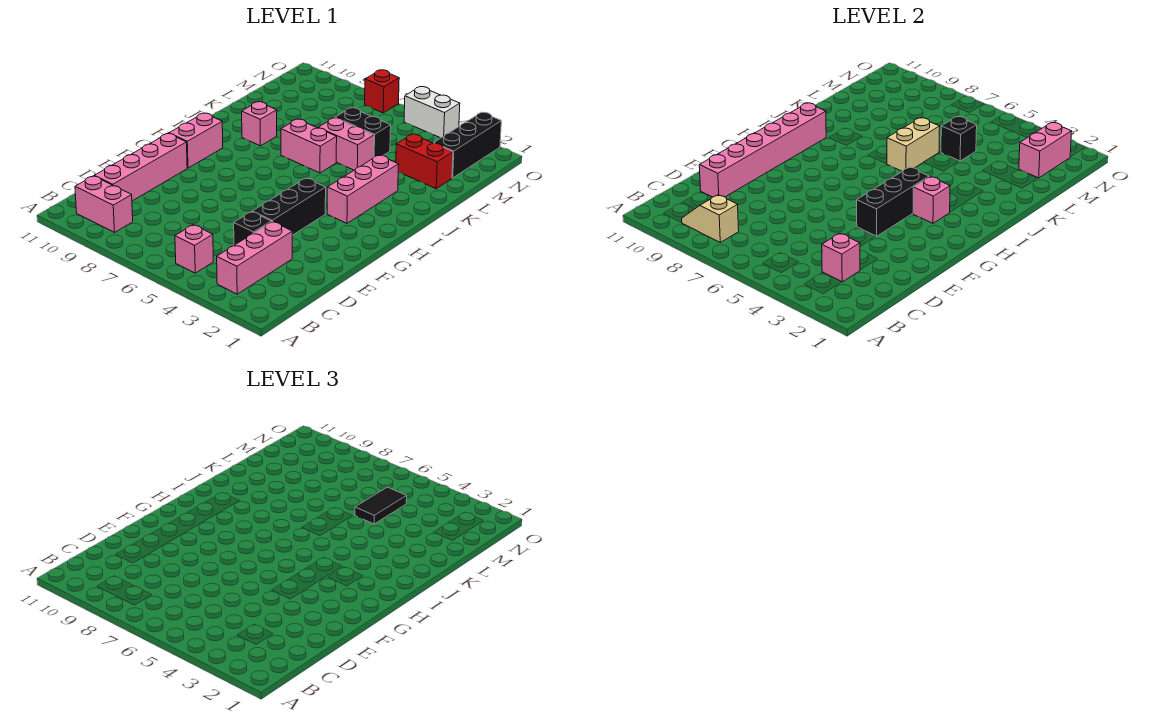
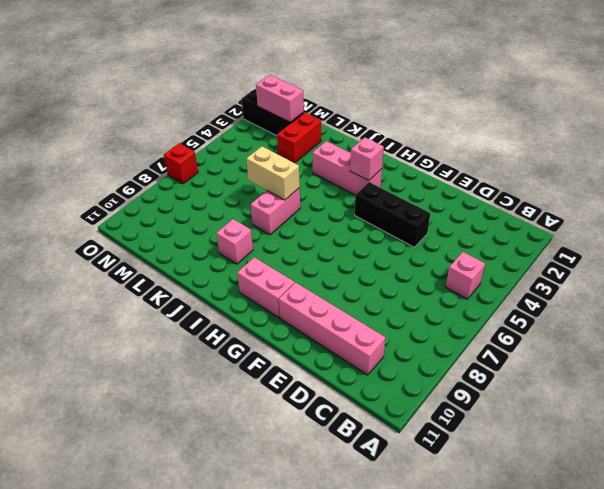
none -> pink 1x3 brick [217,222,292,294]
none -> pink 1x2 brick [75,176,133,233]
none -> black 1x1 brick [234,212,271,245]

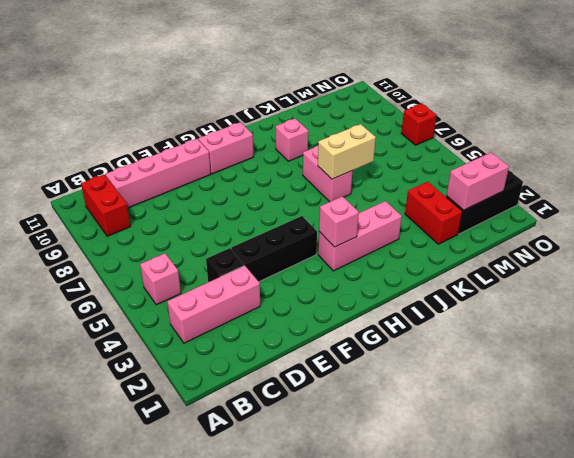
red 1x2 brick [81,175,131,236] -> pink 1x2 brick [75,176,133,233]
none -> pink 1x2 brick [318,118,374,170]
none -> black 1x2 brick [335,108,391,158]
none -> white 1x2 brick [404,87,460,138]

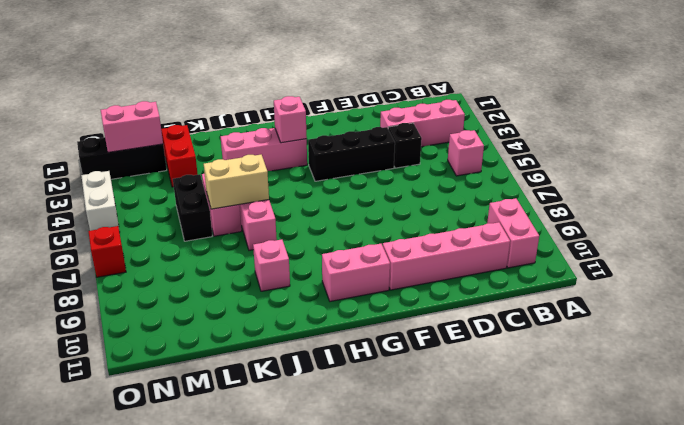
none -> tan 1x2 slope [682,195,739,242]
none -> pink 1x1 brick [822,233,860,282]
none -> pink 1x6 brick [699,103,826,197]

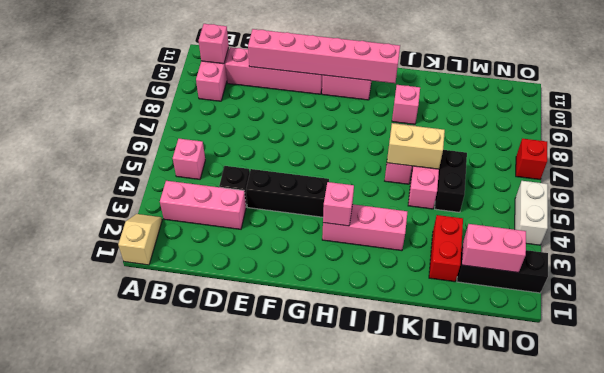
tan 1x2 slope [118,214,162,265] -> tan 1x2 slope moved to [682,195,739,242]
pink 1x1 brick [199,24,229,64] -> pink 1x1 brick moved to [822,233,860,282]
none -> black 1x3 brick [857,167,929,236]
none -> black 1x1 brick [941,116,977,161]
none -> black 1x2 tile [355,487,407,524]

